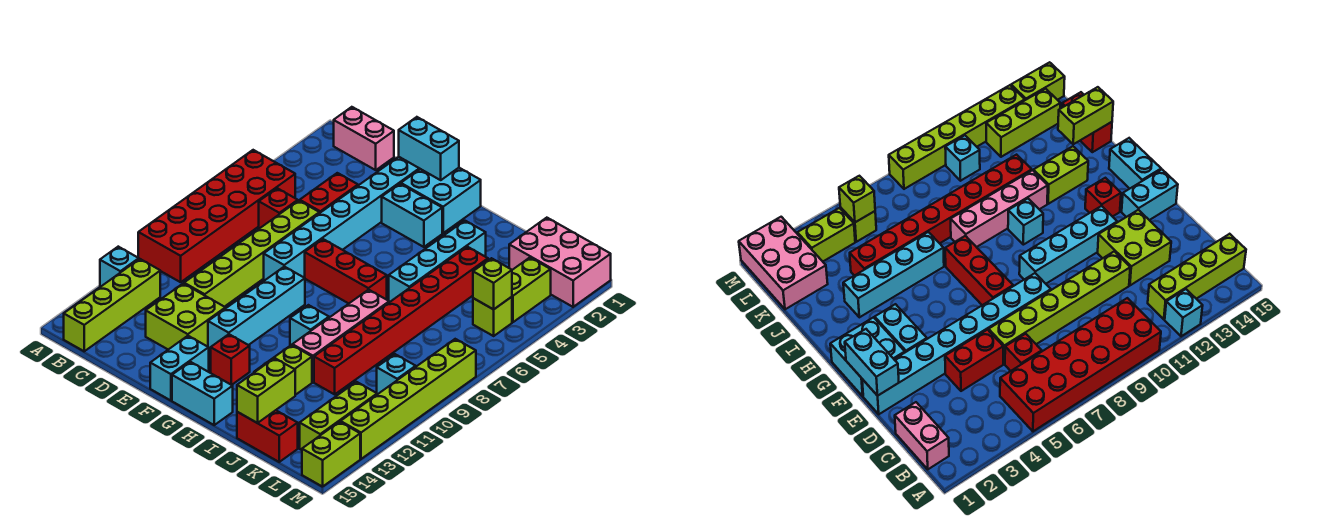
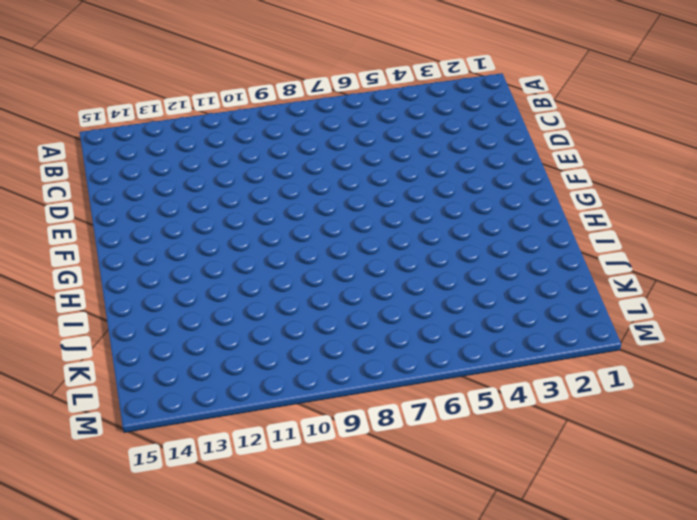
none -> red 2x6 brick [138,150,295,282]
none -> cyan 1x1 brick [100,247,139,287]
none -> pink 1x2 brick [334,107,394,170]
none -> lime 1x4 brick [64,259,160,351]

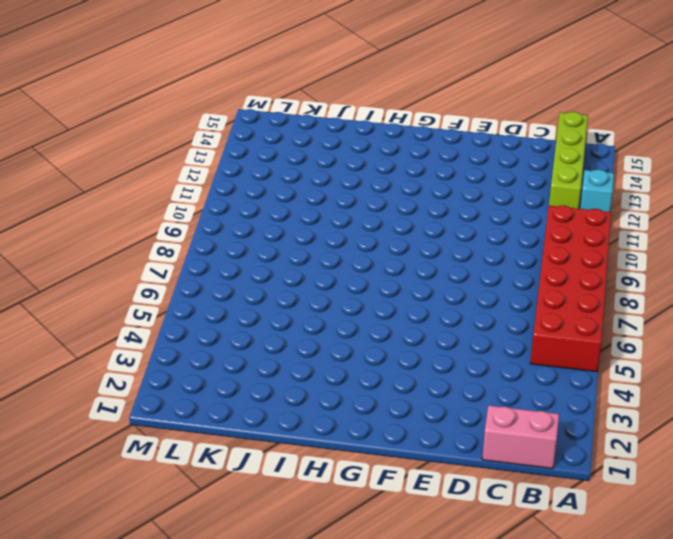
none -> red 1x1 brick [259,188,298,228]
none -> red 1x2 brick [300,173,358,213]
none -> lime 1x6 brick [184,201,319,307]
none -> lime 2x2 brick [146,284,225,350]

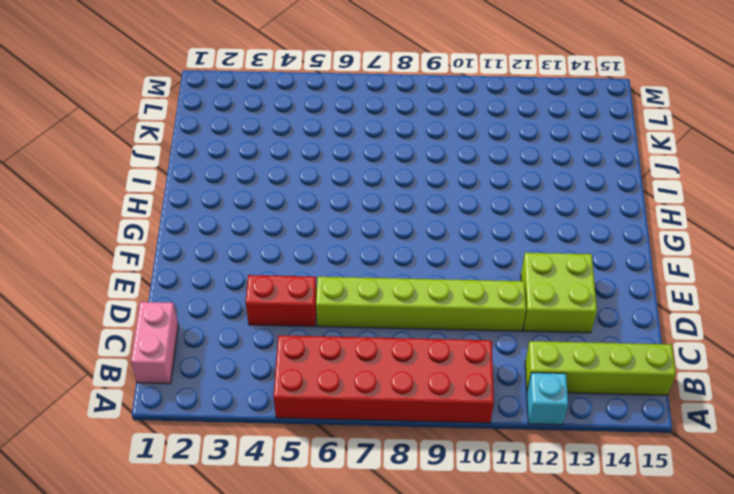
none -> red 1x1 brick [259,188,298,228]
none -> cyan 1x8 brick [264,157,420,281]
none -> cyan 2x2 brick [401,168,481,233]
none -> cyan 1x2 brick [382,184,442,247]

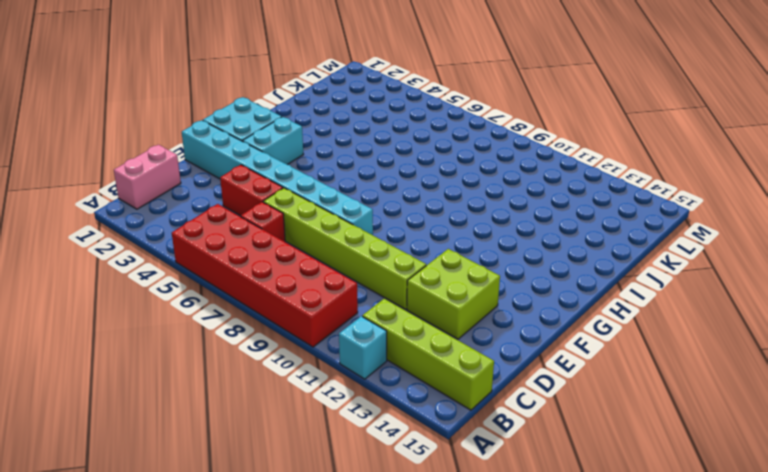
none -> red 1x3 brick [305,239,387,303]
none -> cyan 1x4 brick [208,267,305,349]
none -> cyan 1x2 brick [150,336,209,401]
none -> red 1x1 brick [211,334,250,385]

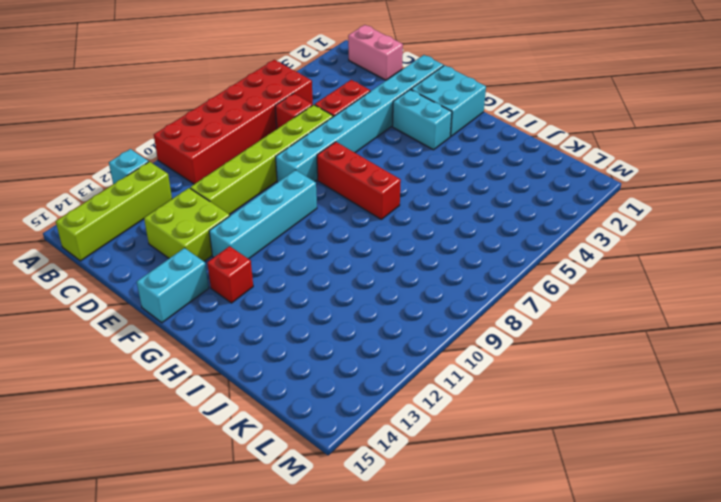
none -> cyan 1x2 brick [172,362,233,425]
none -> cyan 1x1 brick [290,305,329,345]
none -> cyan 1x4 brick [389,221,486,302]
none -> pink 1x4 brick [292,290,389,382]

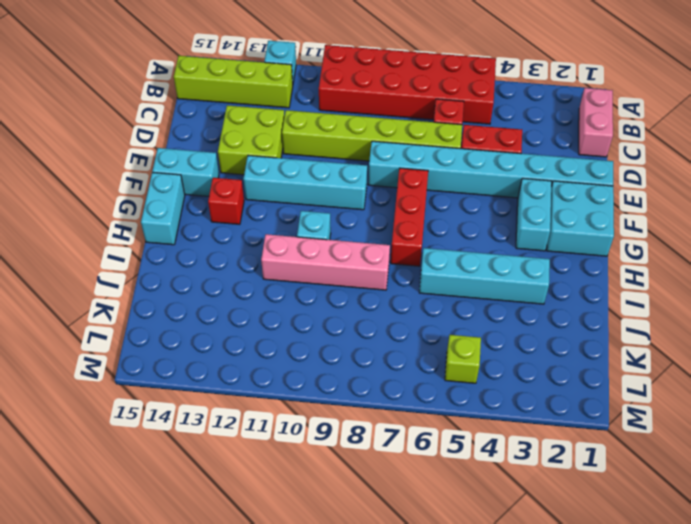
none -> lime 1x2 brick [254,345,312,395]
none -> red 1x8 brick [314,247,488,394]
none -> red 1x2 brick [237,410,298,462]
none -> pink 2x3 brick [509,218,611,307]

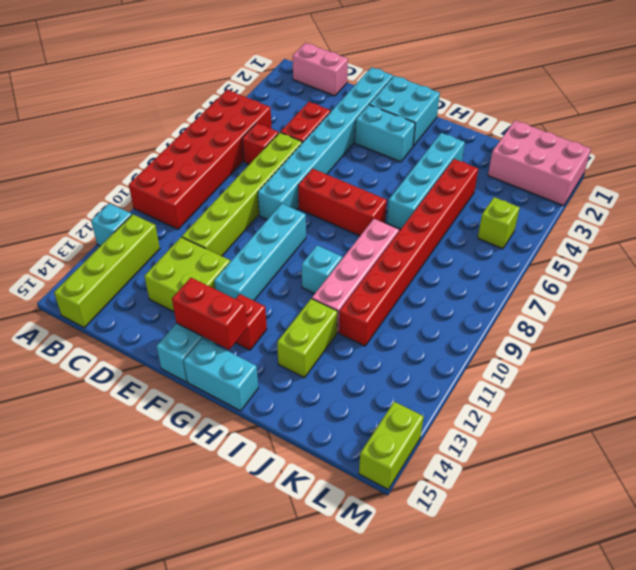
red 1x2 brick [172,278,247,350] -> red 1x2 brick moved to [237,410,298,462]
none -> lime 1x2 brick [512,258,551,322]
none -> cyan 1x1 brick [377,354,416,394]
none -> lime 1x3 brick [300,382,377,450]
none -> lime 1x6 brick [341,339,476,459]

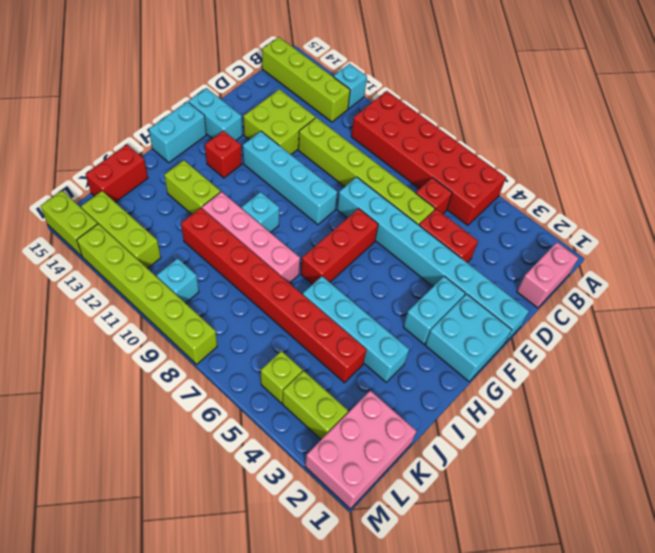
none -> cyan 1x2 brick [399,117,459,180]
none -> lime 1x2 brick [237,358,295,423]
none -> lime 1x1 brick [473,258,512,309]

